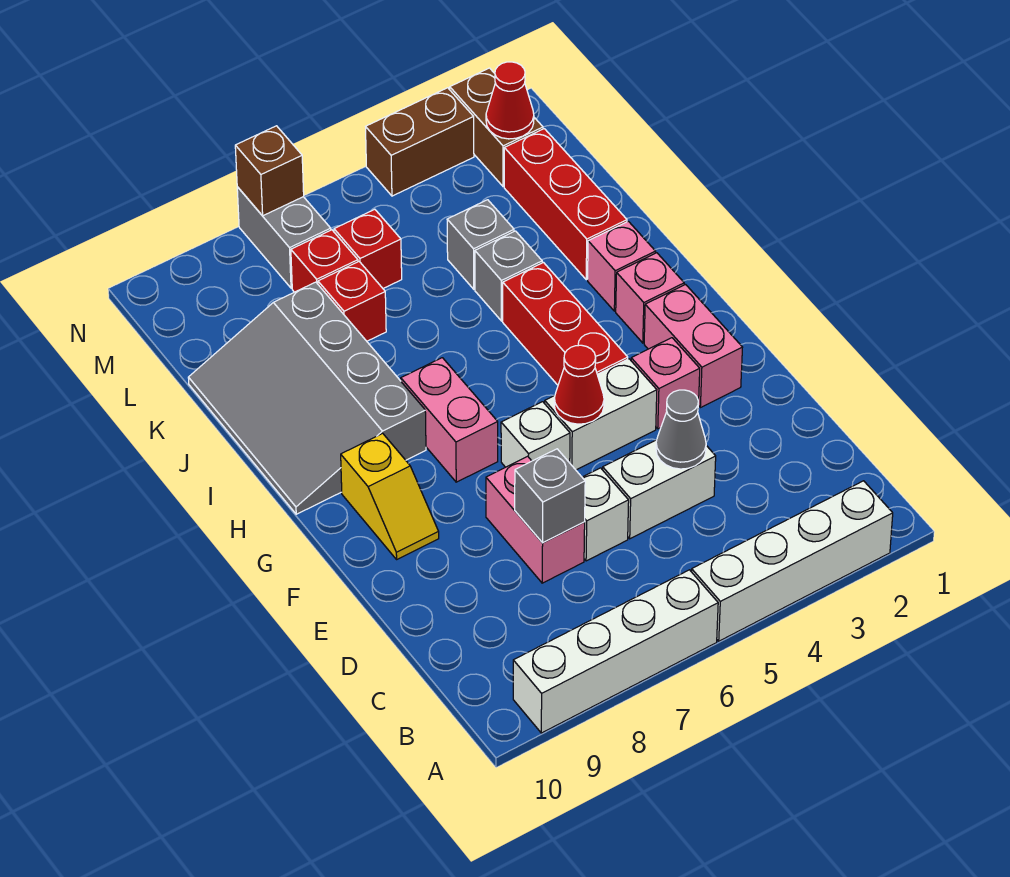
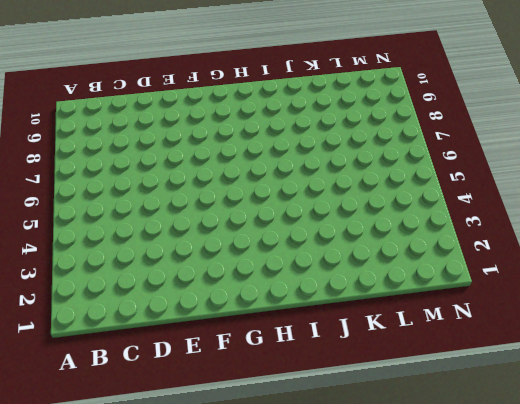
none -> white 1x4 brick [692,481,893,641]
none -> white 1x4 brick [513,570,718,733]
none -> white 1x2 brick [603,440,716,539]

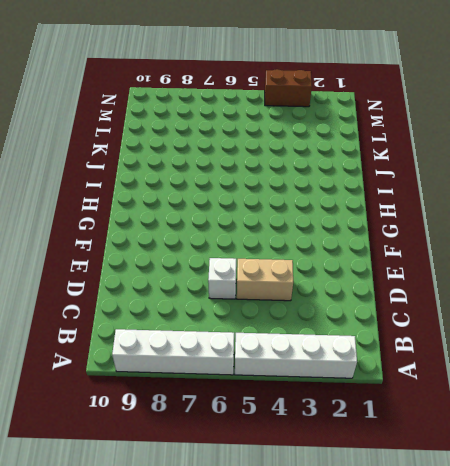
tan 1x2 brick [237,259,293,301] -> white 1x2 brick [603,440,716,539]
none -> pink 1x2 brick [486,456,585,583]
none -> pink 1x2 brick [644,285,743,408]
none -> pink 1x1 brick [631,338,700,429]

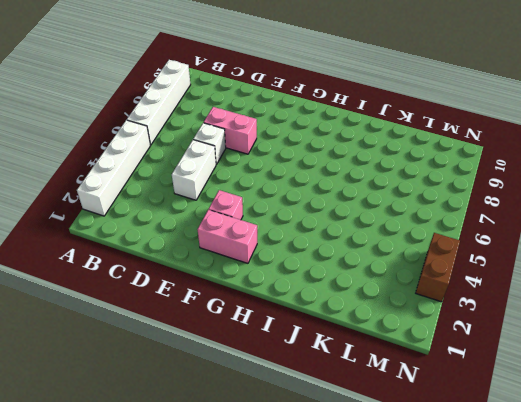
none -> white 1x2 brick [545,359,657,470]
none -> white 1x1 brick [501,402,570,467]
none -> yellow 1x2 slope [341,433,439,559]

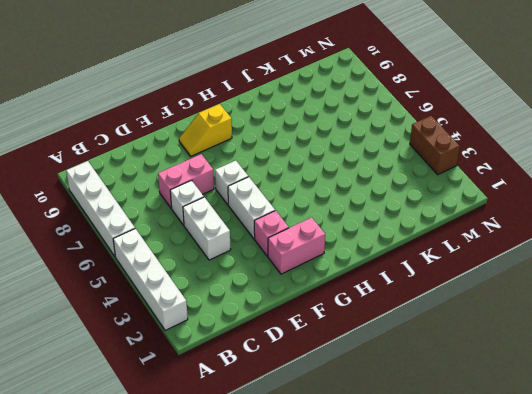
none -> red 1x3 brick [503,263,628,385]
none -> pink 1x2 brick [401,358,498,482]
none -> pink 1x1 brick [616,253,684,343]

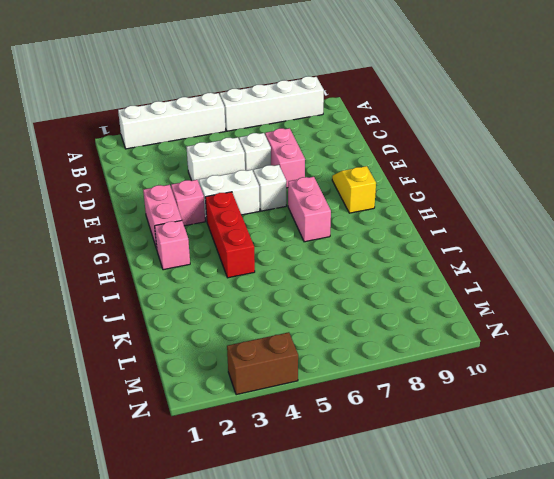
none -> grey 3x4 slope [188,282,426,514]
none -> pink 1x1 brick [588,221,656,311]
none -> red 1x3 brick [504,129,627,280]

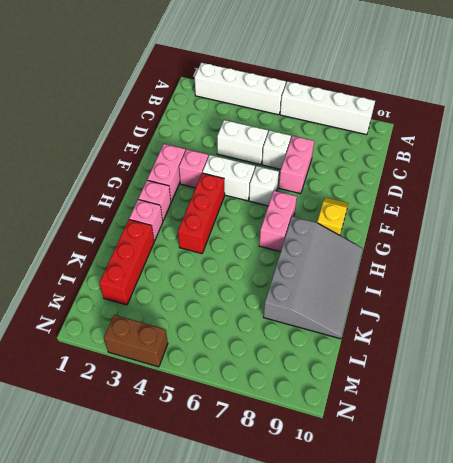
none -> grey 1x1 brick [475,231,542,321]
none -> grey 1x1 brick [447,200,514,289]
none -> red 1x1 brick [318,262,386,341]

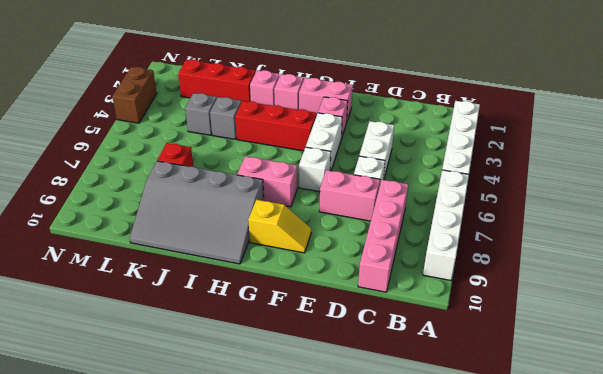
pink 1x4 brick [358,180,408,292] -> none
none -> red 1x1 brick [334,209,402,288]
none -> red 1x1 brick [291,230,358,292]
none -> brown 1x2 brick [450,68,543,187]

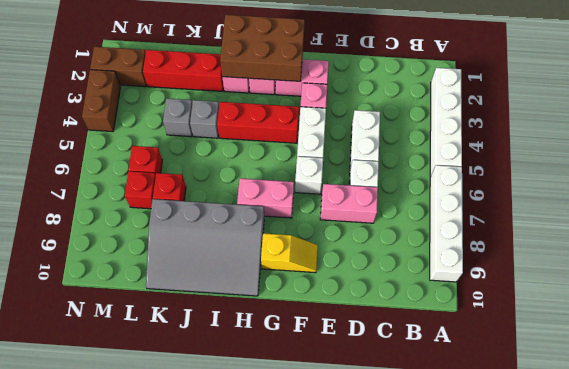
brown 2x3 brick [220,15,305,81] -> none
none -> grey 1x2 brick [237,187,331,288]
none -> grey 1x1 cone [656,390,706,469]
none -> grey 1x1 brick [515,449,585,543]

